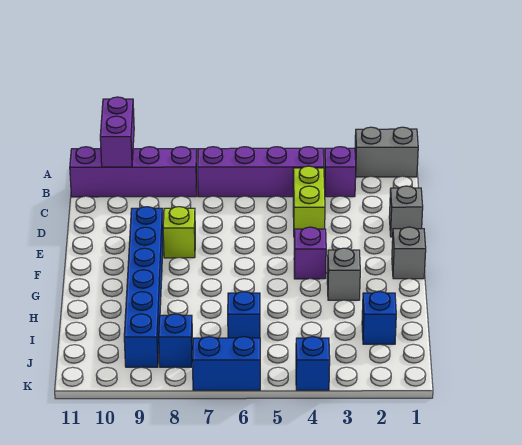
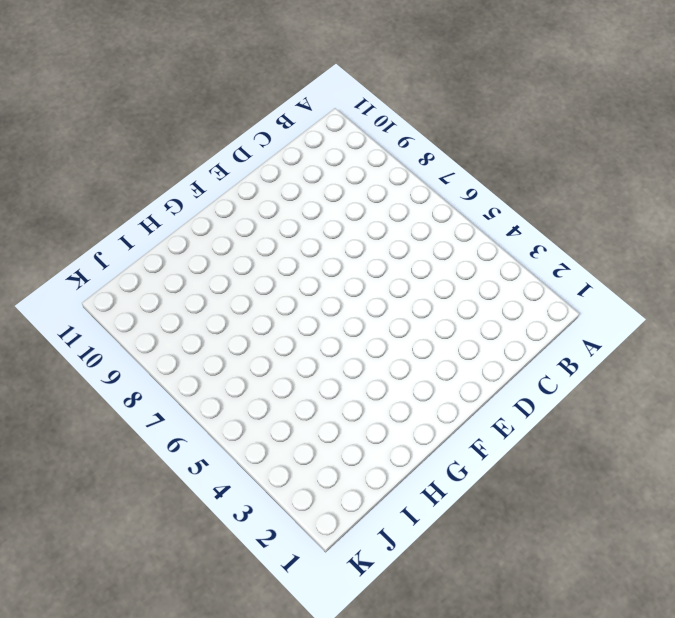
none -> grey 1x2 brick [355,127,418,177]
none -> purple 1x1 brick [324,147,356,197]
none -> purple 1x4 brick [198,147,324,197]

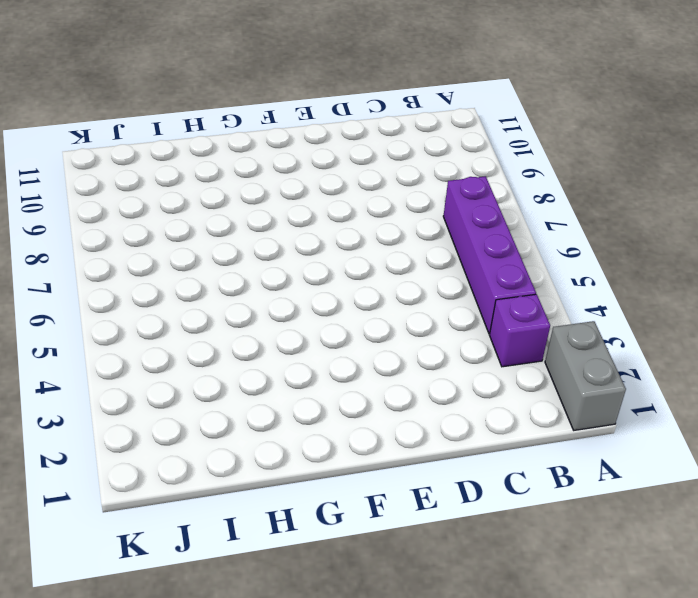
none -> purple 1x4 brick [70,147,197,197]
none -> lime 1x2 brick [293,166,325,229]
none -> grey 1x1 brick [389,186,423,237]

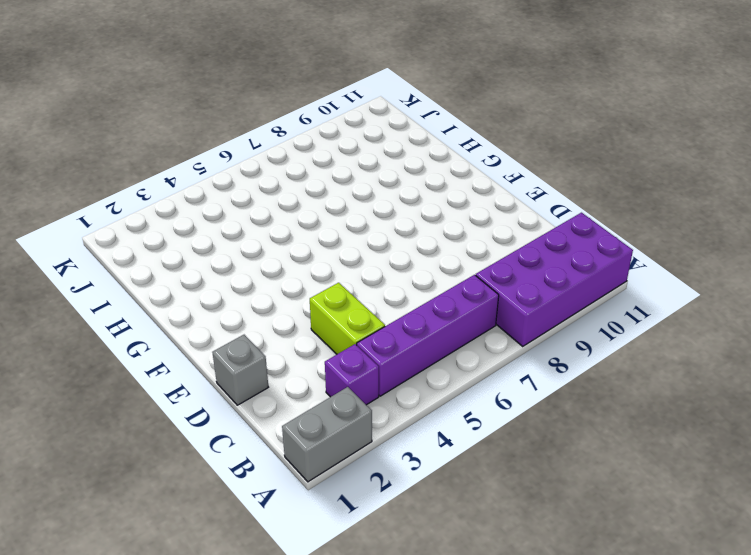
purple 2x4 brick [476,213,633,346] -> purple 1x4 brick [70,147,197,197]
none -> lime 1x1 brick [163,207,195,258]
none -> blue 1x6 brick [124,207,163,367]
none -> grey 1x1 brick [392,227,426,279]

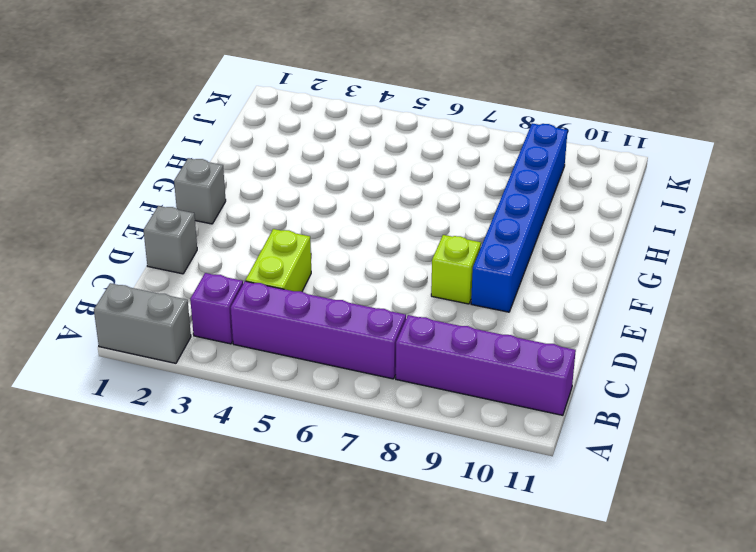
none -> purple 1x1 brick [294,227,326,279]
none -> grey 1x1 brick [327,248,360,300]
none -> blue 1x1 brick [362,292,396,344]

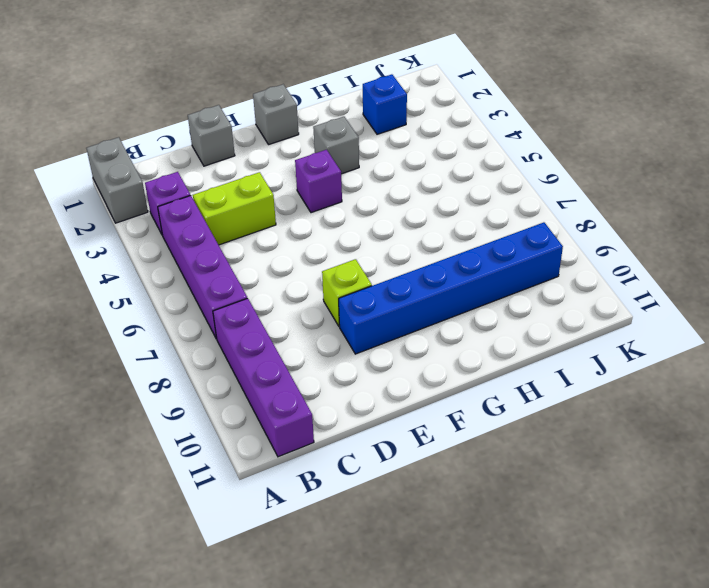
none -> blue 1x1 brick [228,292,260,338]
none -> blue 1x1 brick [159,314,193,367]
none -> blue 1x1 brick [296,337,330,390]

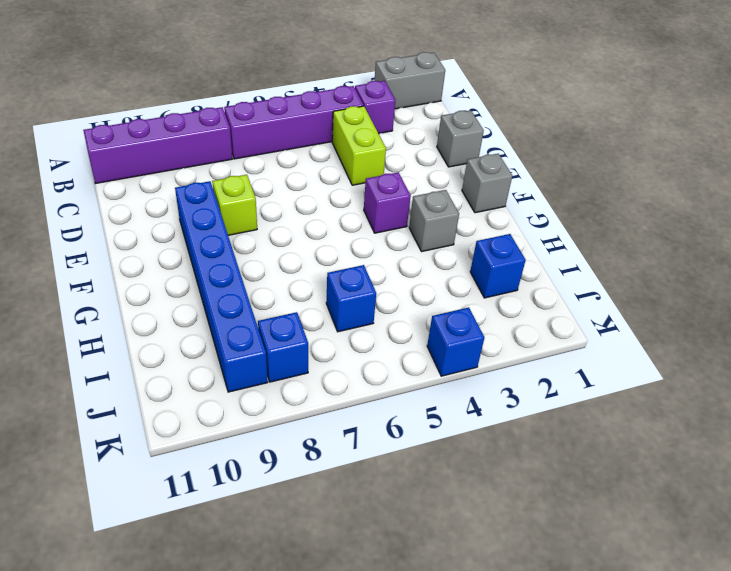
none -> blue 1x2 brick [192,337,260,390]
none -> purple 1x2 brick [100,97,134,167]

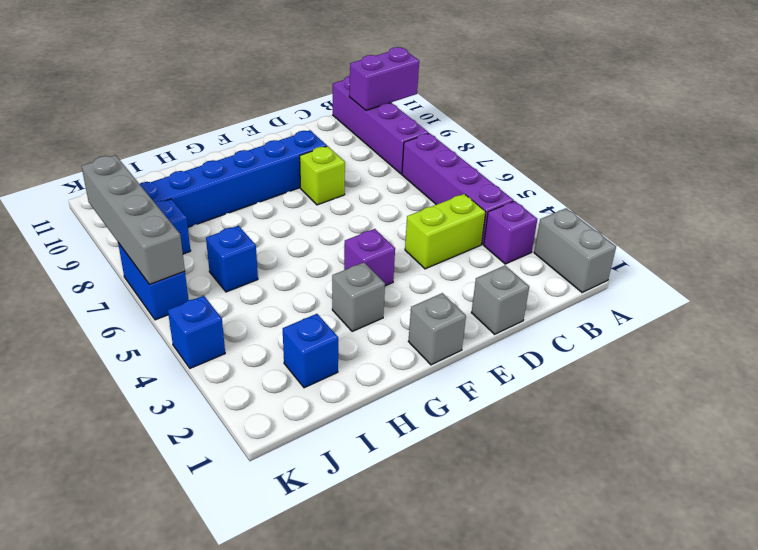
grey 1x4 brick [82,155,185,285] -> none

